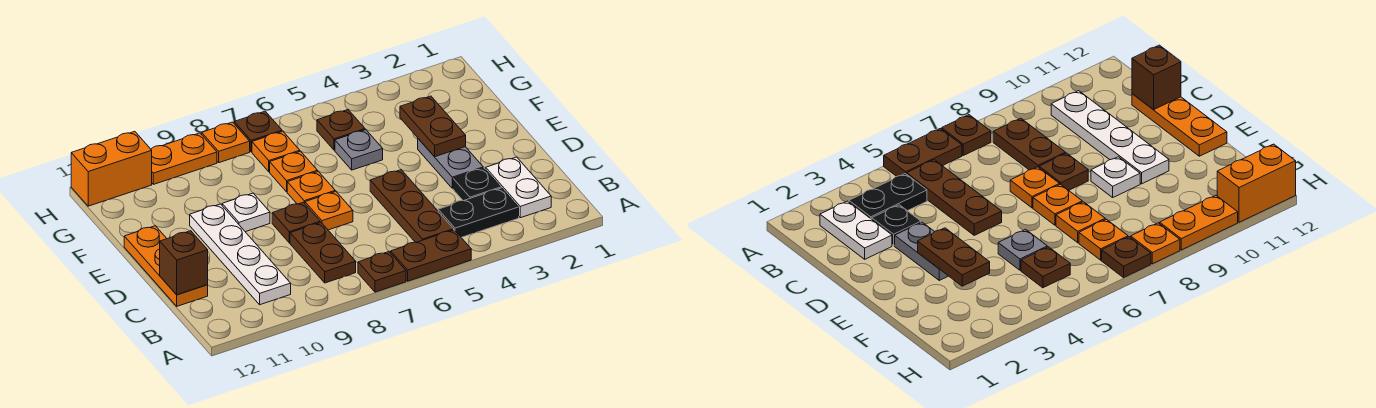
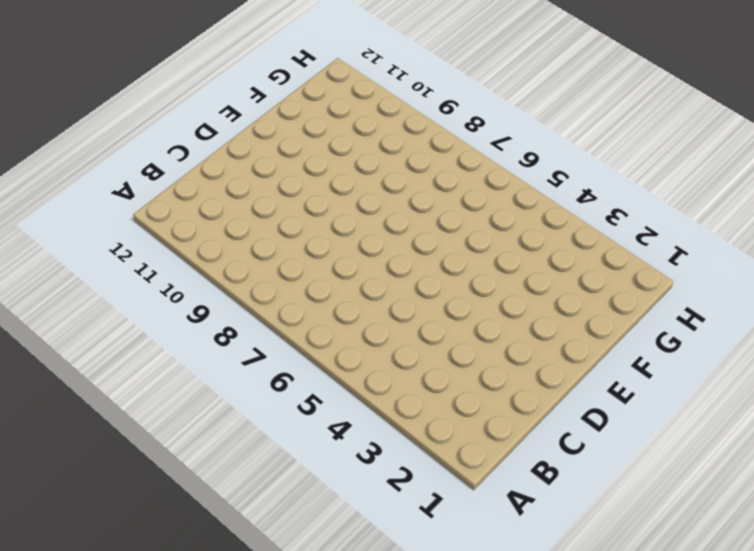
none -> brown 1x2 plate [391,230,471,281]
none -> brown 1x1 plate [358,252,406,292]
none -> white 1x2 plate [486,157,551,218]

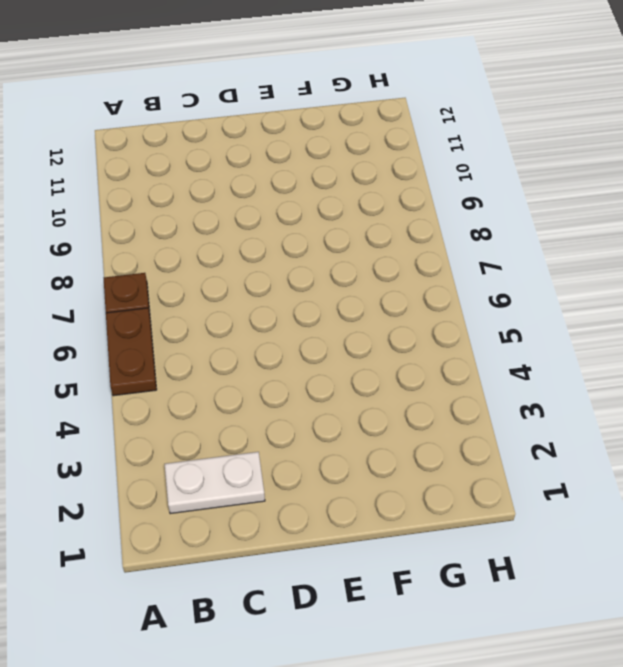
none -> black 1x2 plate [438,188,519,237]
none -> brown 1x3 plate [370,170,454,242]
none -> brown 1x2 plate [290,222,356,283]

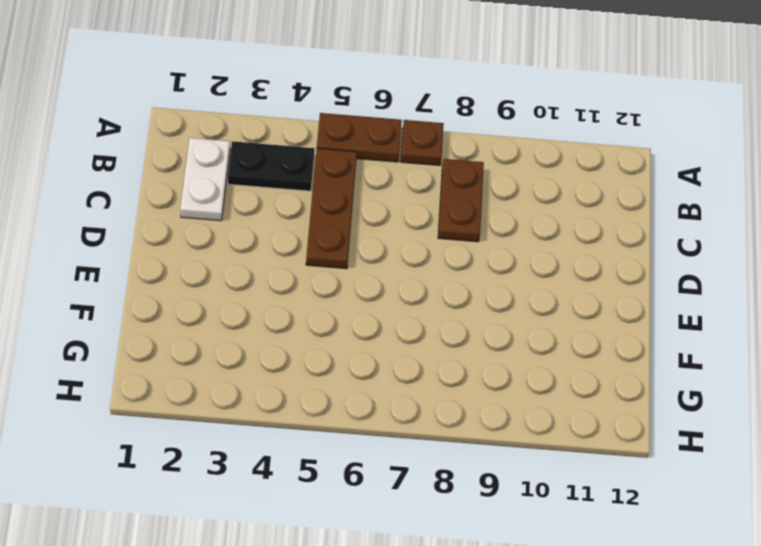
none -> white 1x4 plate [190,204,291,305]
none -> black 1x1 plate [453,168,501,201]
none -> orange 1x3 plate [124,226,208,306]

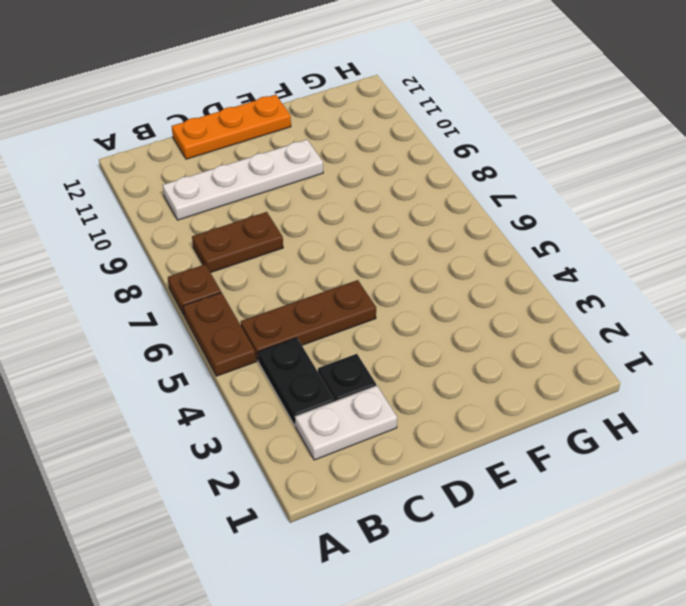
none -> grey 1x2 plate [418,139,483,188]
none -> orange 1x1 plate [305,191,353,230]
none -> brown 1x1 plate [272,202,320,243]

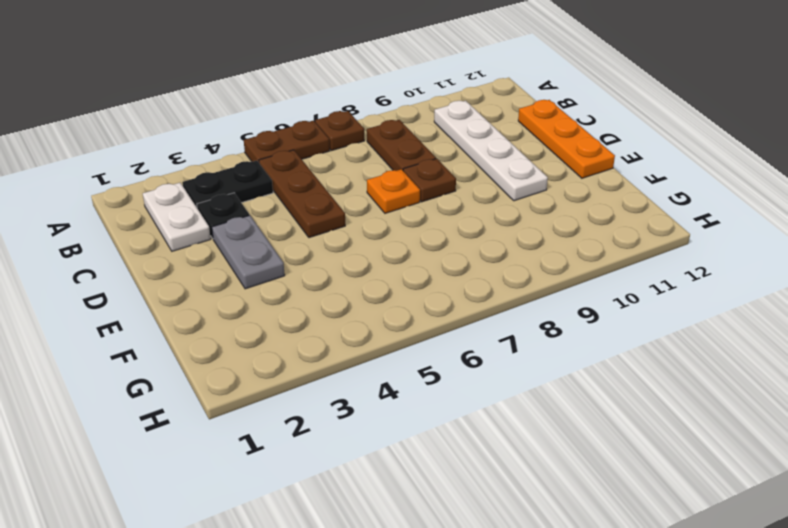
none -> orange 1x1 plate [287,171,335,204]
none -> white 1x1 plate [222,193,270,232]
none -> grey 1x1 plate [335,130,383,170]

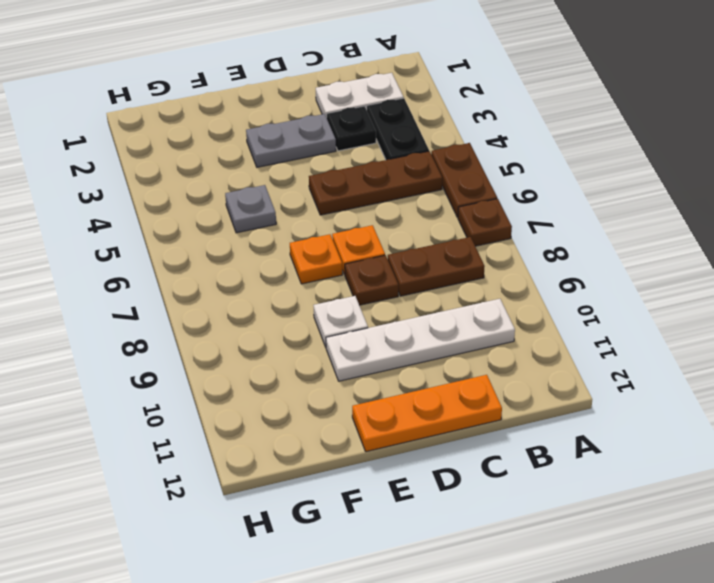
none -> orange 1x1 plate [270,151,318,192]
none -> brown 1x1 plate [317,110,365,150]
none -> orange 1x1 plate [252,131,300,172]

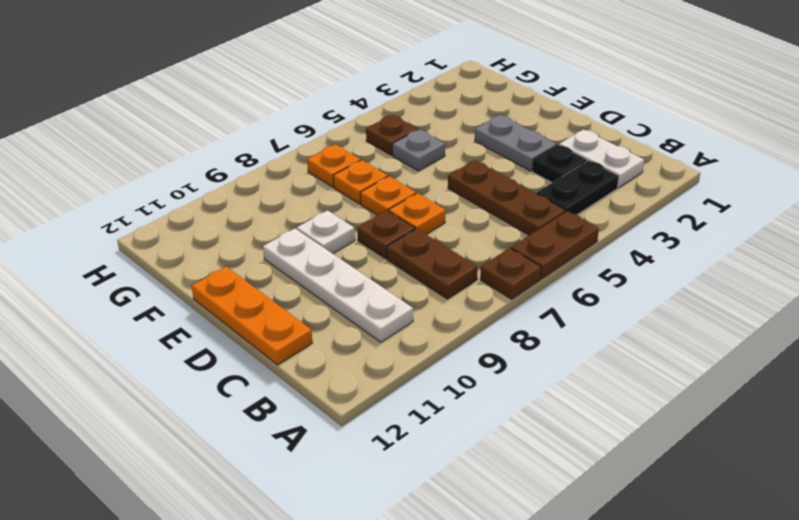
none -> brown 1x1 plate [234,111,282,152]
none -> orange 1x1 plate [202,122,250,163]
none -> orange 1x2 plate [151,133,217,184]

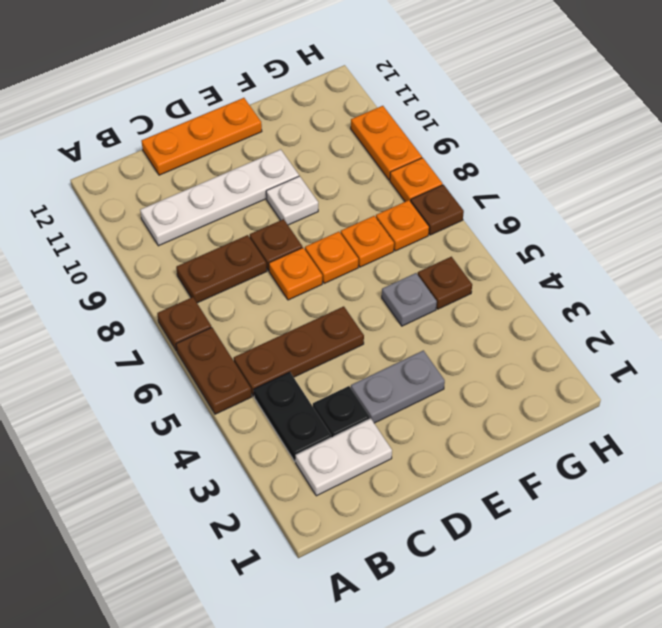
none -> orange 1x2 brick [71,131,152,206]
none -> brown 1x1 brick [160,231,208,295]
none -> brown 1x2 plate [400,96,466,157]

